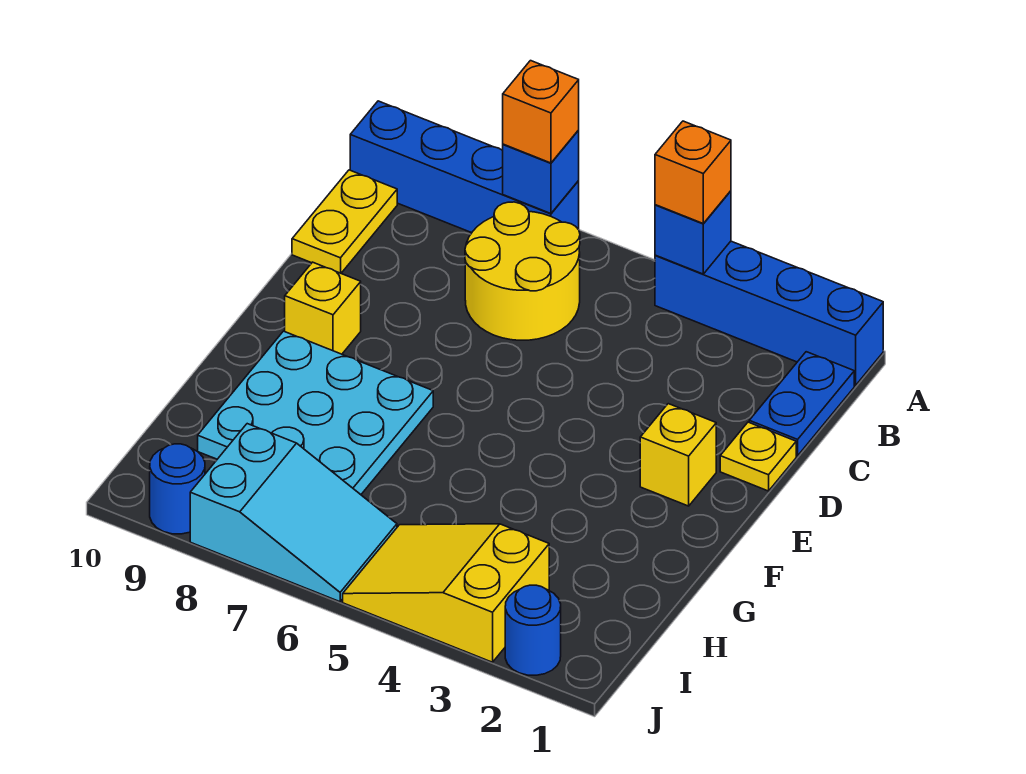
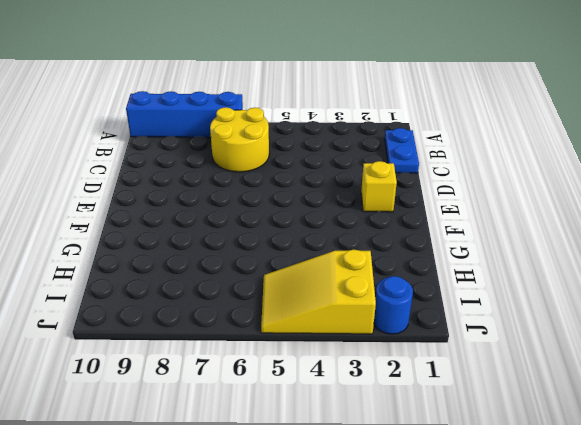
none -> blue 1x4 brick [655,241,883,385]
none -> yellow 1x2 plate [292,170,397,273]
none -> yellow 1x1 plate [720,422,796,491]

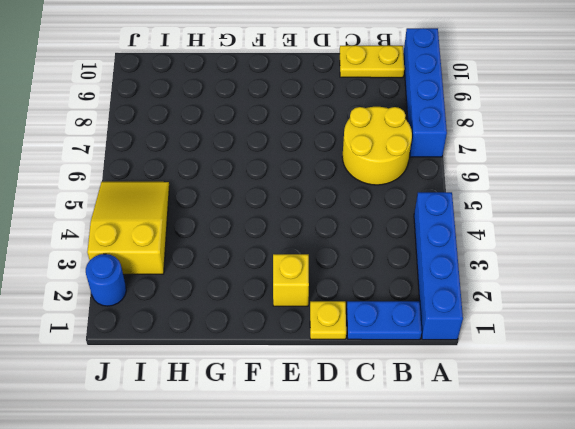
none -> yellow 1x1 brick [285,262,361,354]
none -> cyan 3x3 plate [198,331,433,495]
none -> cyan 2x3 slope [190,424,397,602]

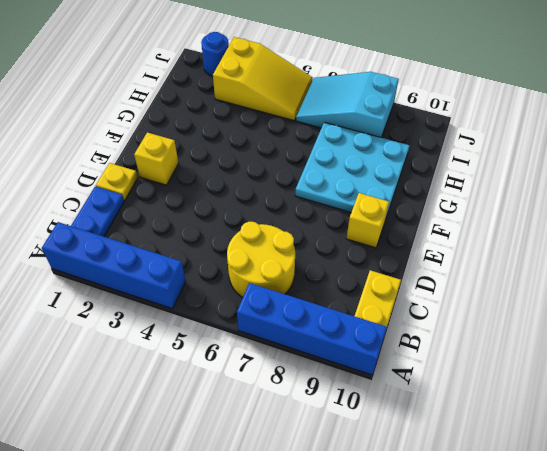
none -> blue 1x1 round brick [150,444,205,534]
none -> blue 1x1 brick [655,191,731,274]
none -> blue 1x1 brick [503,130,579,214]

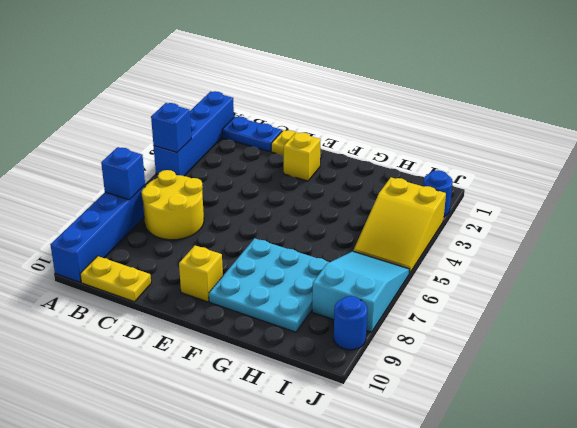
none -> orange 1x1 brick [655,121,731,224]
none -> orange 1x1 brick [503,61,579,163]

